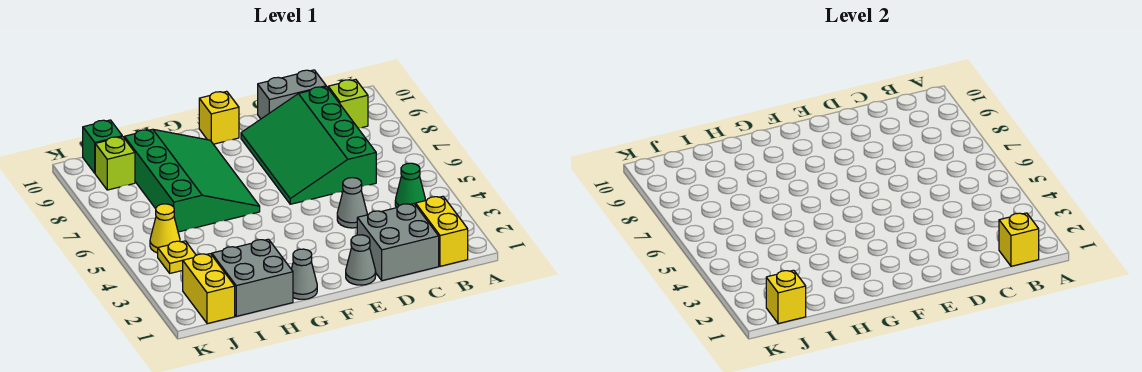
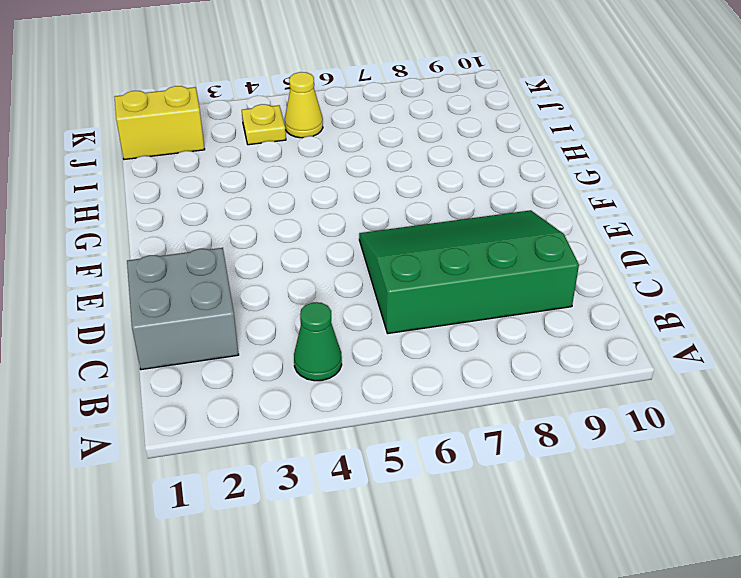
none -> yellow 1x2 brick [416,196,468,266]
none -> lime 1x1 brick [328,79,368,128]
none -> grey 1x2 brick [258,70,326,119]

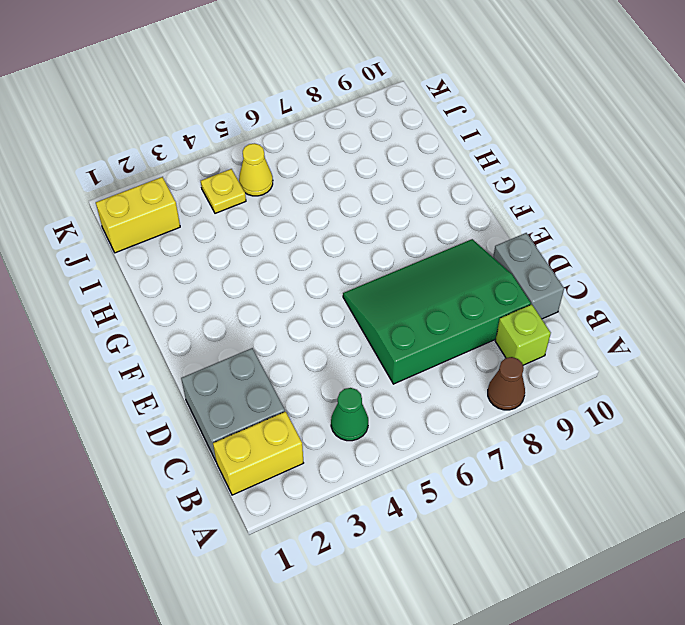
brown 1x1 cone [488,357,525,410] -> none
none -> grey 1x1 cone [337,178,367,228]
none -> grey 1x1 cone [346,235,376,285]
none -> yellow 1x1 brick [199,91,239,144]

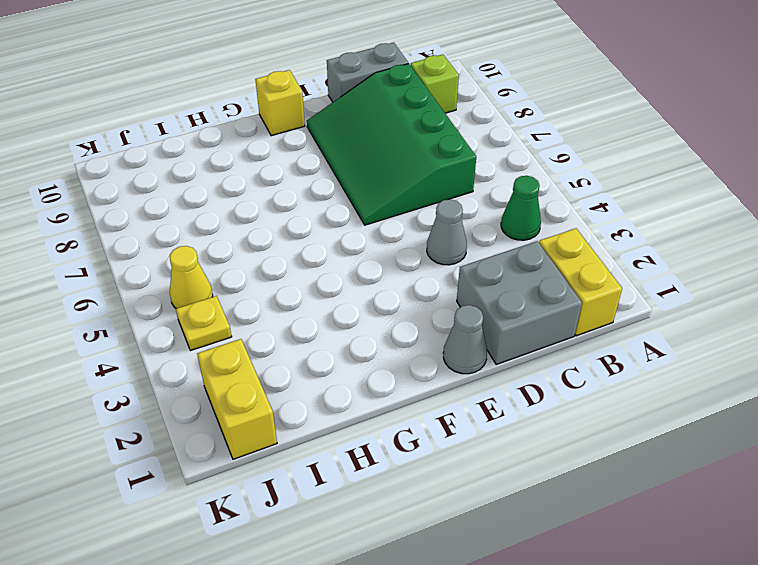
none -> grey 1x1 cone [291,249,317,299]
none -> green 3x4 slope [124,129,260,232]
none -> grey 2x2 brick [211,239,293,316]

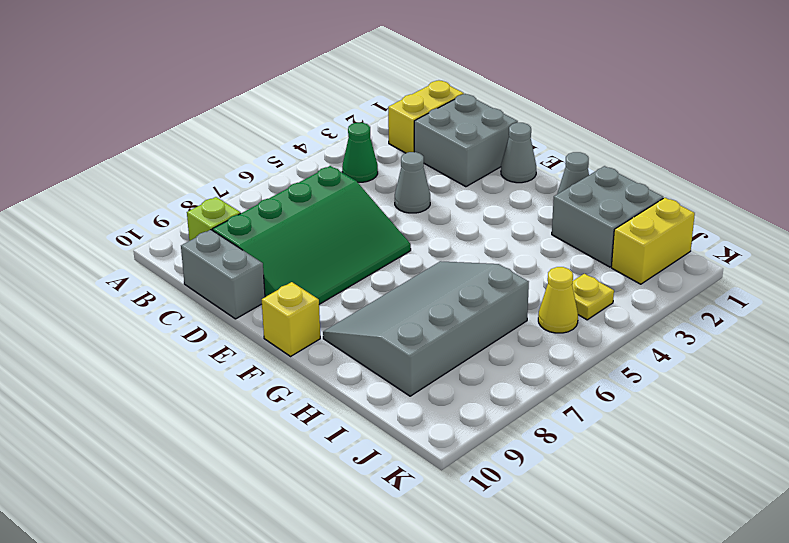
grey 3x4 slope [323,261,529,396] -> green 3x4 slope [124,129,260,232]
none -> lime 1x1 brick [95,137,135,190]
none -> green 1x1 brick [83,120,122,173]
none -> yellow 1x1 brick [999,213,1039,266]

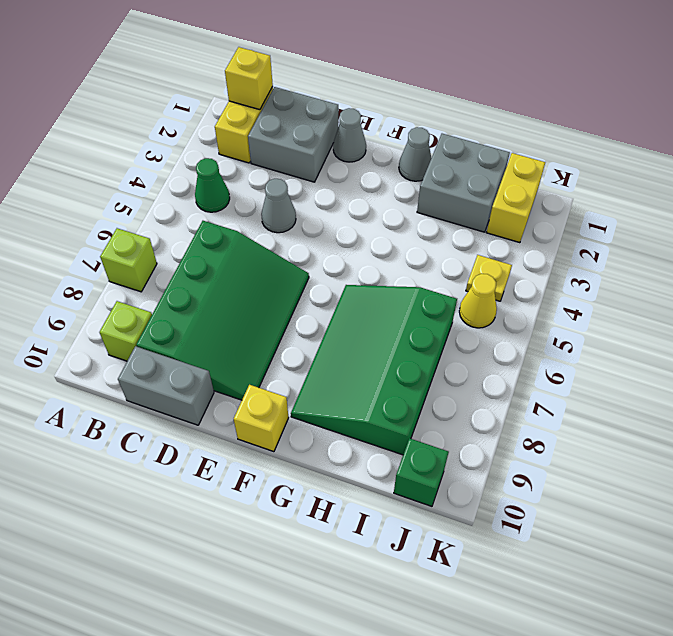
lime 1x1 brick [100,228,157,292] -> lime 1x1 brick moved to [95,137,135,190]
none -> yellow 1x1 brick [766,270,806,324]

